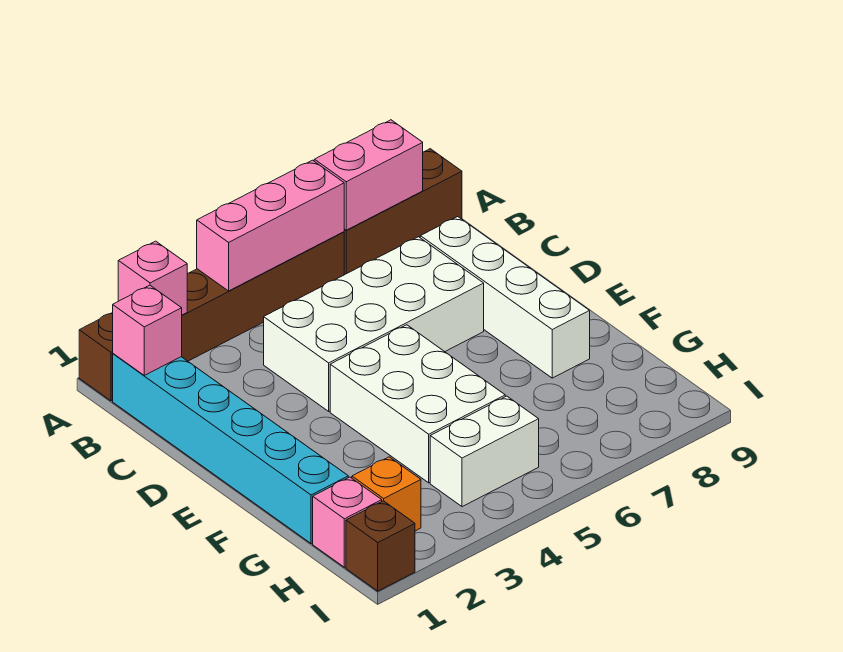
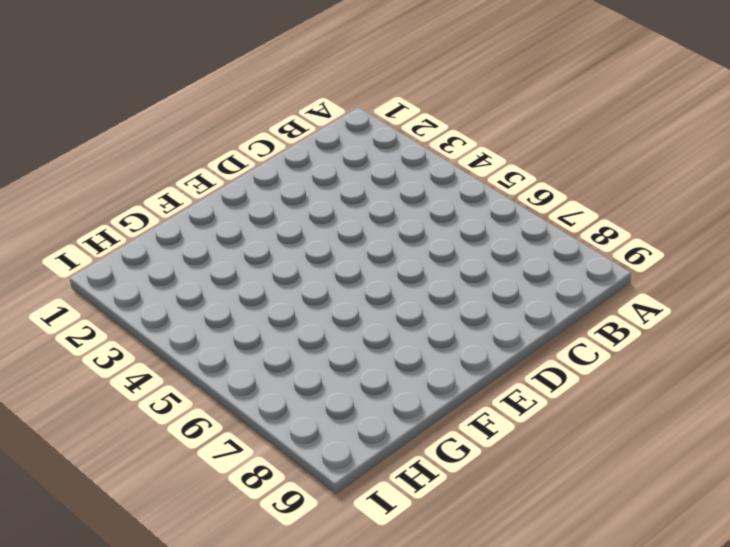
none -> brown 1x6 brick [79,232,344,401]
none -> brown 1x3 brick [344,149,462,275]
none -> cyan 1x6 brick [113,354,348,544]

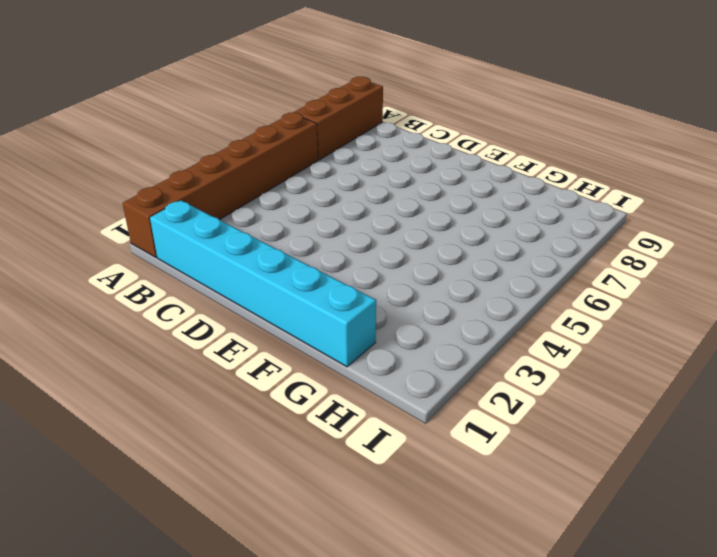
none -> white 2x4 brick [264,237,484,411]
none -> white 1x4 brick [420,217,590,378]
none -> white 2x3 brick [330,325,505,483]

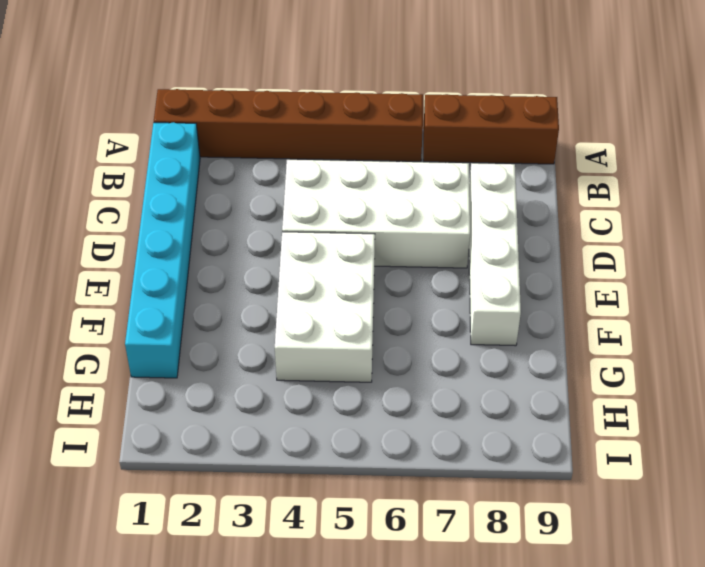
none -> pink 1x1 brick [313,477,382,567]
none -> orange 1x1 brick [352,457,421,531]
none -> white 1x2 brick [430,396,539,507]

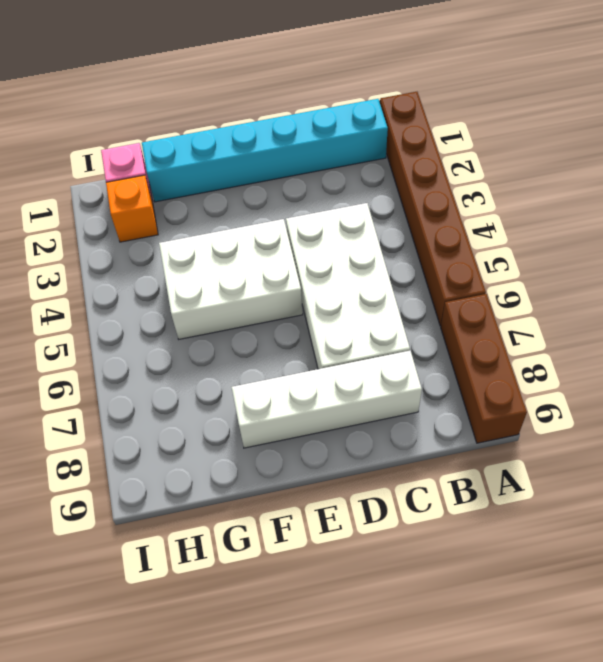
none -> white 1x2 brick [430,396,539,507]
none -> brown 1x1 brick [346,501,415,591]
none -> pink 1x1 brick [118,241,187,315]

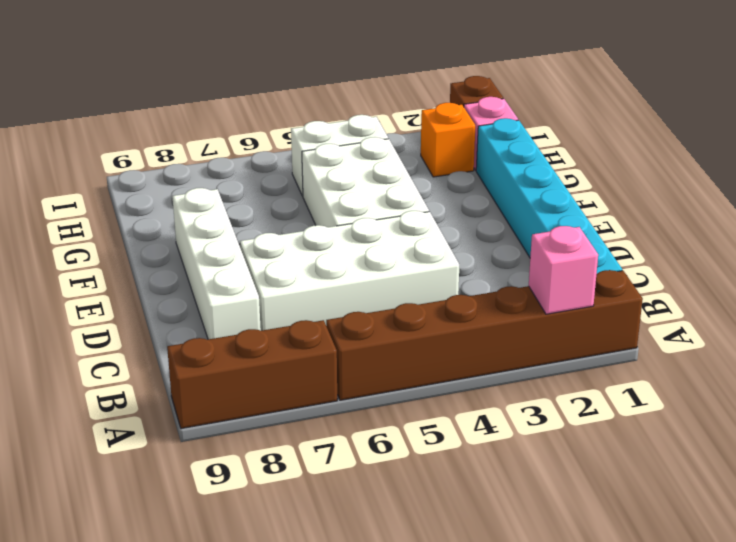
none -> pink 1x3 brick [197,160,344,291]
none -> pink 1x2 brick [314,120,423,230]
none -> pink 1x1 brick [113,285,182,375]

